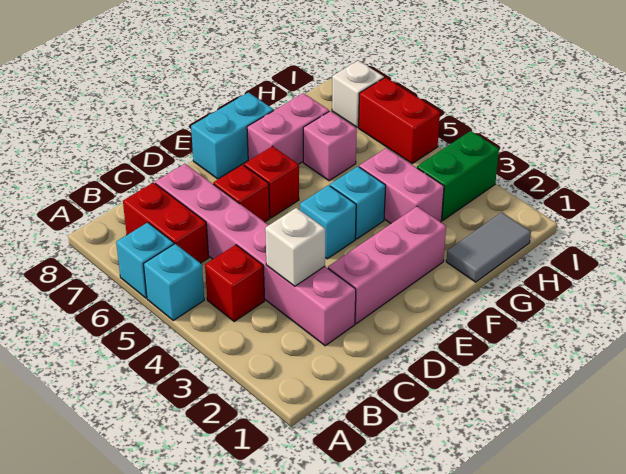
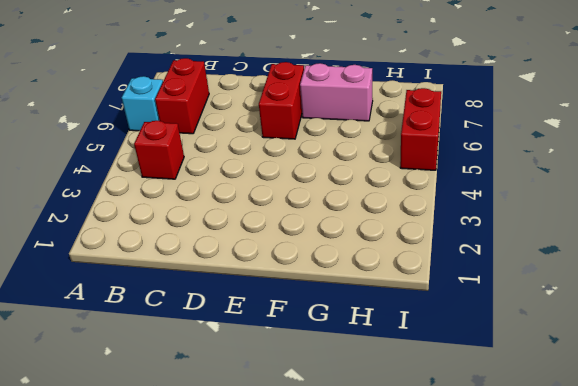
red 1x2 brick [259,62,304,139] -> red 1x1 brick [244,146,299,218]
none -> cyan 1x1 brick [144,244,204,320]
none -> pink 1x6 brick [155,164,356,346]
none -> pink 1x3 brick [328,207,446,324]

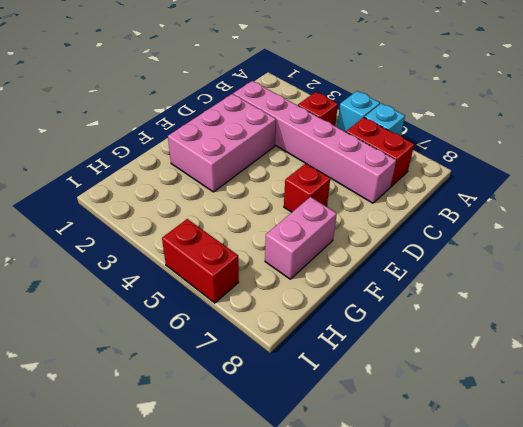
pink 2x3 brick [168,94,276,192] -> pink 1x3 brick [328,207,446,324]
none -> red 1x1 brick [213,164,270,222]
none -> cyan 1x1 brick [300,185,356,259]
none -> cyan 1x2 brick [191,92,274,179]

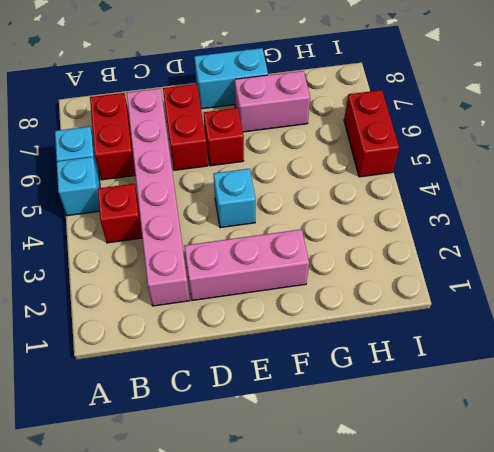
red 1x2 brick [163,84,208,170] -> red 1x1 brick [213,164,270,222]
none -> cyan 1x1 brick [330,166,386,239]
none -> grey 1x2 tile [446,212,531,282]
none -> pink 1x2 brick [359,148,444,223]

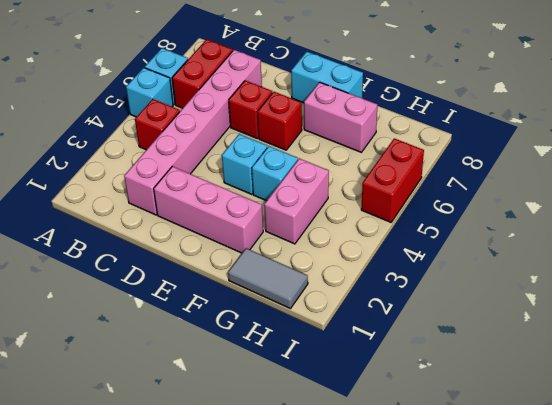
none -> pink 1x1 brick [303,111,357,181]
none -> green 1x2 brick [417,131,499,220]
none -> white 1x1 brick [332,60,384,127]

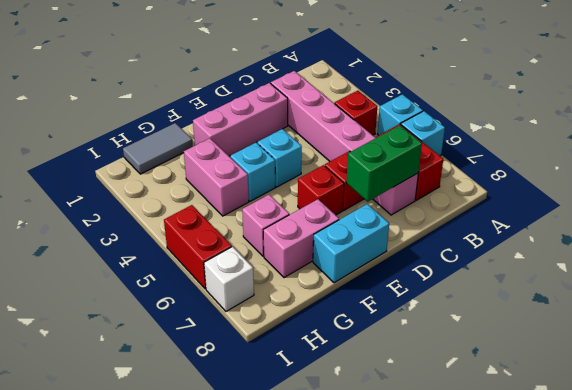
green 1x2 brick [346,125,422,201] -> green 1x2 brick moved to [417,131,499,220]
none -> white 1x1 brick [265,208,325,286]

